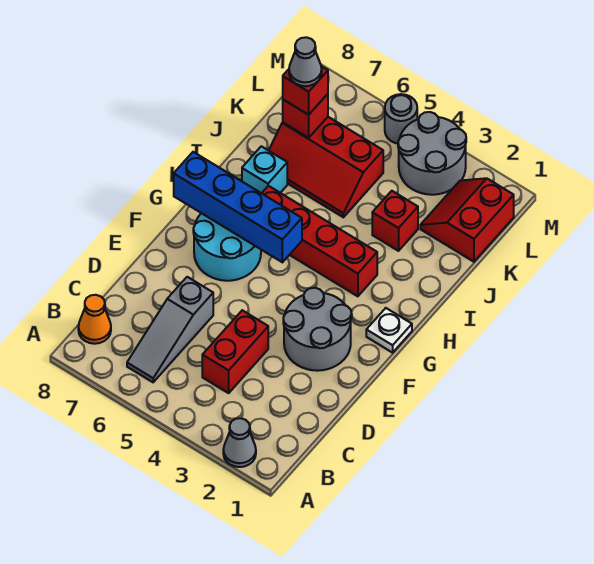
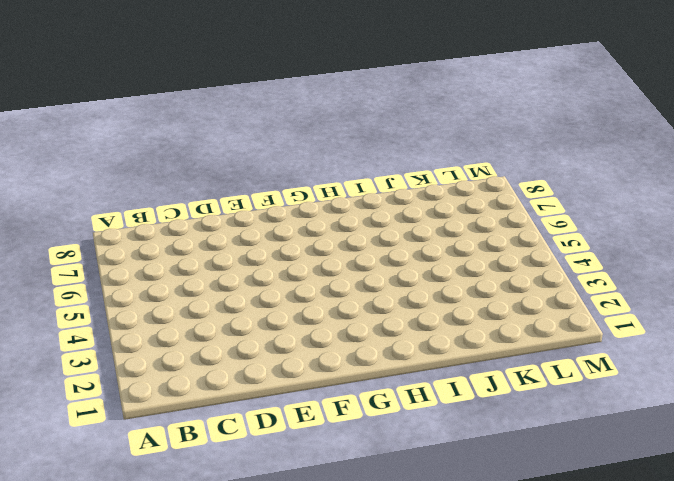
none -> grey 1x1 cone [223,418,256,467]
none -> grey 1x3 slope [127,277,213,382]
none -> orange 1x1 cone [78,295,111,344]

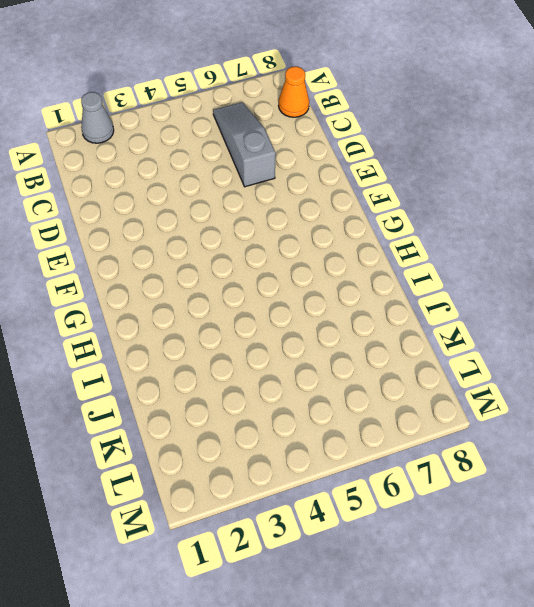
none -> red 1x2 brick [202,310,268,393]
none -> grey 2x2 round brick [283,288,352,371]
none -> cyan 2x2 round brick [193,213,261,281]

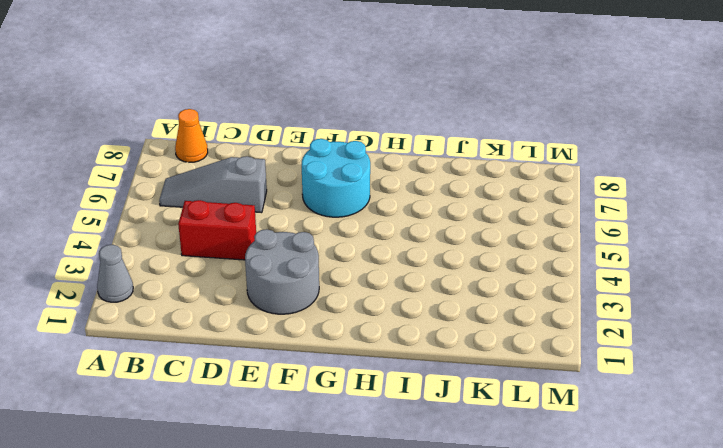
none -> white 1x1 plate [366,308,412,353]
none -> red 1x4 brick [262,186,377,296]
none -> cyan 1x1 brick [242,146,287,193]

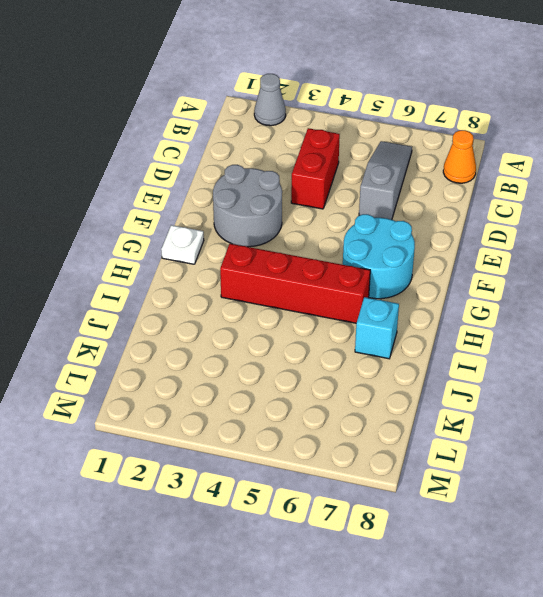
none -> red 1x1 brick [372,191,418,251]
none -> red 2x3 slope [269,117,383,217]
none -> red 2x2 slope [420,178,514,262]

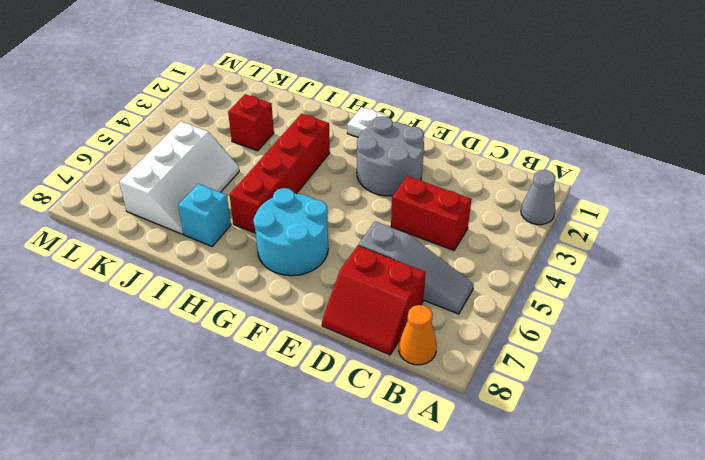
red 2x2 slope [322,246,426,355] -> red 2x2 slope moved to [420,178,514,262]
white 2x3 slope [119,121,239,234] -> red 2x3 slope [269,117,383,217]
none -> grey 2x2 round brick [398,112,466,195]
none -> grey 1x1 round brick [385,94,417,144]
none -> blue 1x4 brick [174,152,302,262]

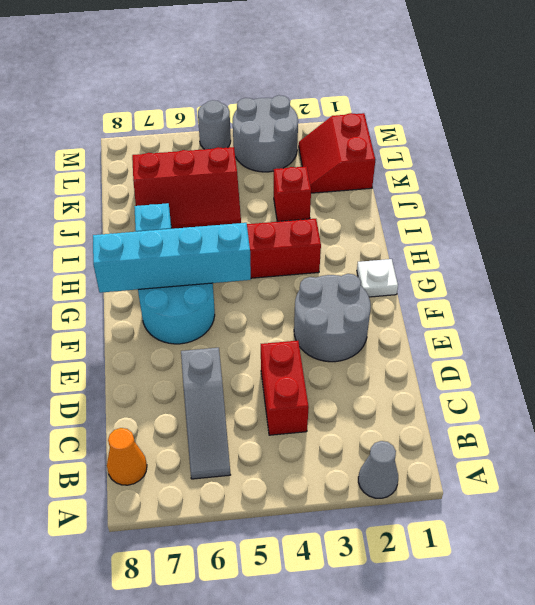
cyan 1x4 brick [93,223,251,293] -> blue 1x4 brick [174,152,302,262]
none -> red 1x1 brick [283,94,328,138]
none -> red 1x1 brick [283,66,328,115]
none -> grey 1x1 cone [289,37,322,86]

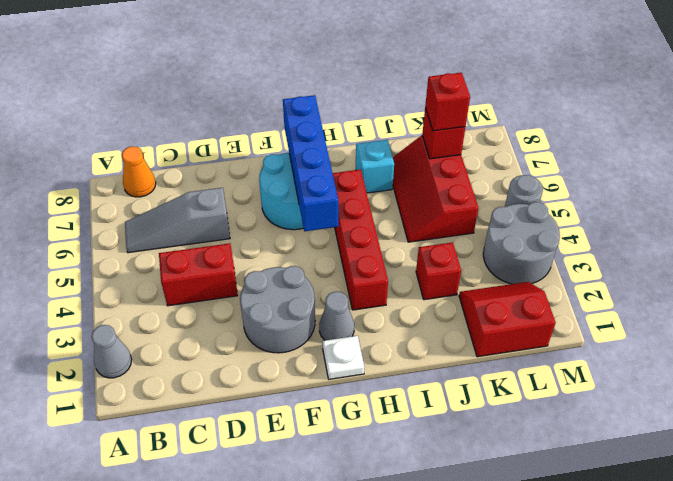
grey 1x1 cone [319,292,354,340] -> grey 1x1 cone moved to [289,37,322,86]

